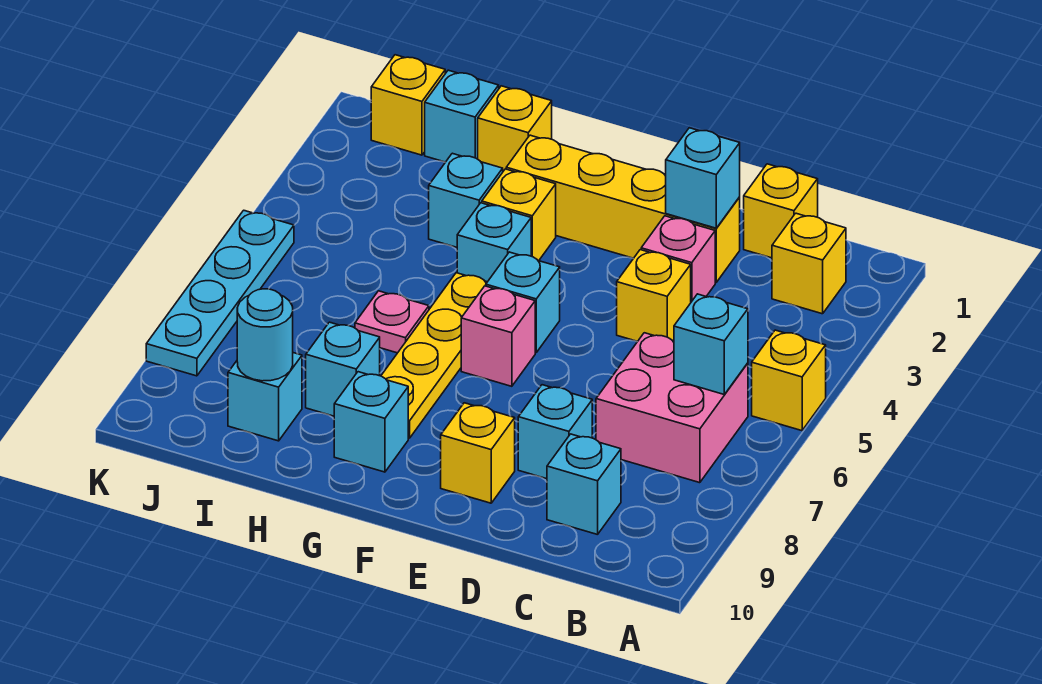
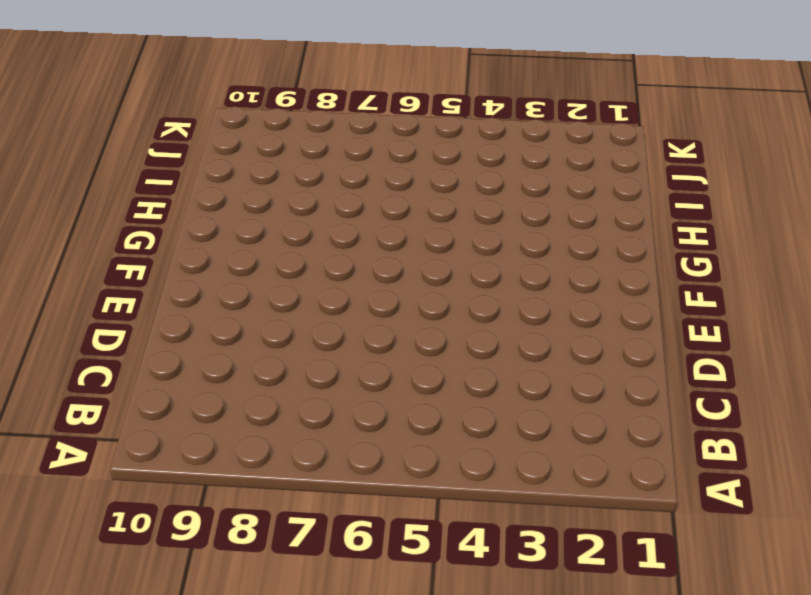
none -> yellow 1x1 brick [752,330,826,431]
none -> yellow 1x1 brick [772,213,846,314]
none -> pink 2x2 brick [596,333,748,483]

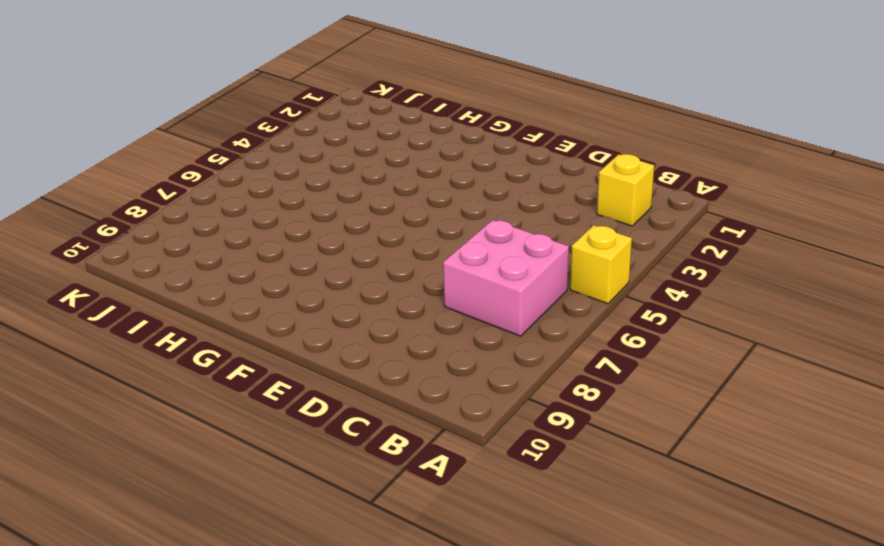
none -> yellow 1x1 brick [744,164,818,258]
none -> cyan 1x1 brick [547,434,621,535]
none -> yellow 1x4 brick [506,135,740,282]

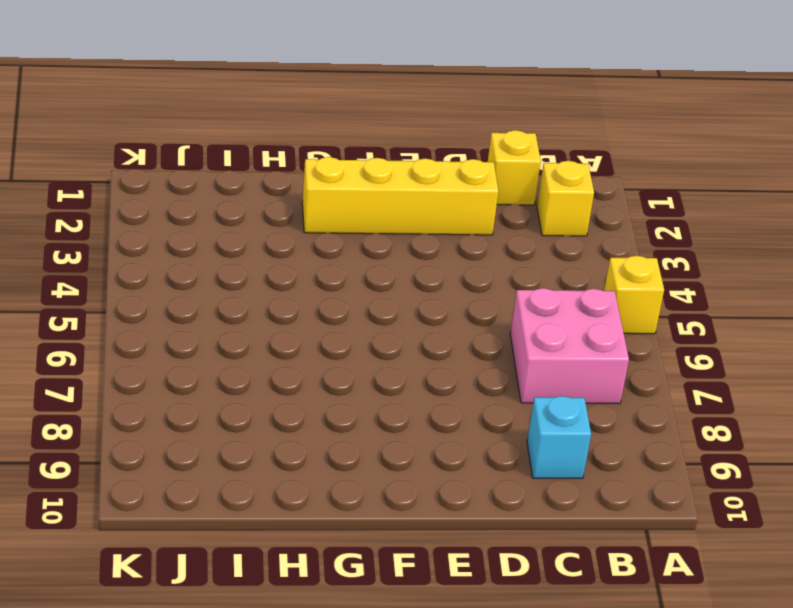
none -> pink 1x1 brick [641,216,715,302]
none -> yellow 1x1 brick [617,250,691,341]
none -> cyan 1x1 brick [518,385,592,479]

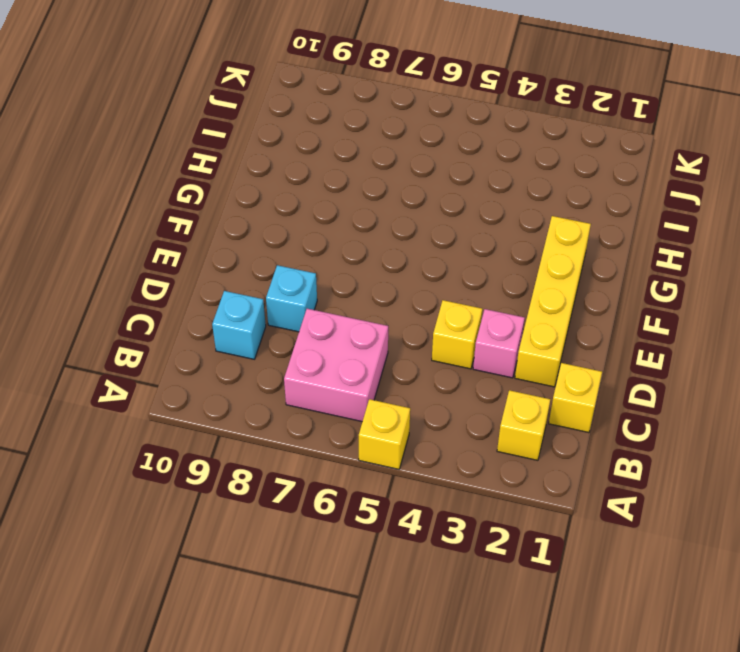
none -> yellow 1x1 brick [441,403,515,503]
none -> cyan 1x1 brick [486,252,560,353]
none -> pink 1x1 brick [461,286,535,386]

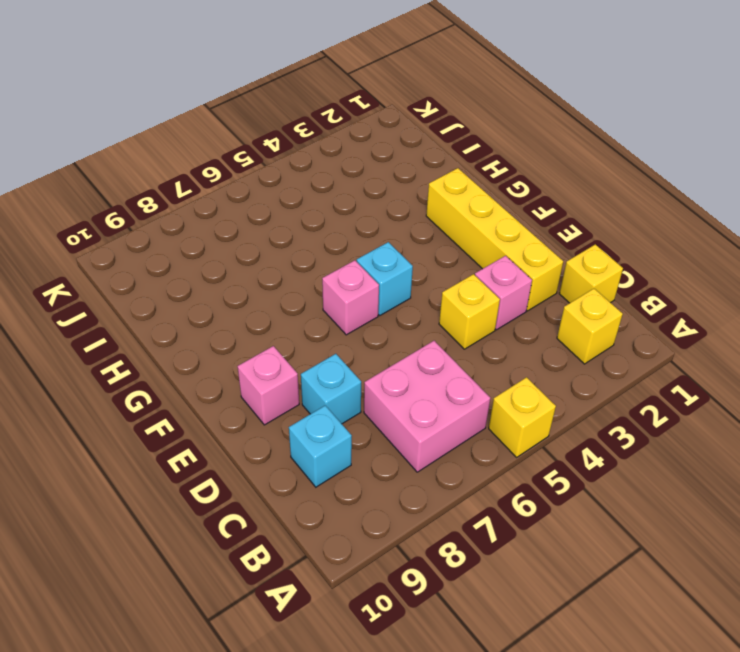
pink 1x1 brick [238,346,299,425] -> yellow 1x1 brick [441,403,515,503]
none -> yellow 1x1 brick [482,169,556,261]
none -> cyan 1x1 brick [457,203,531,282]
none -> yellow 1x4 plate [381,273,487,438]

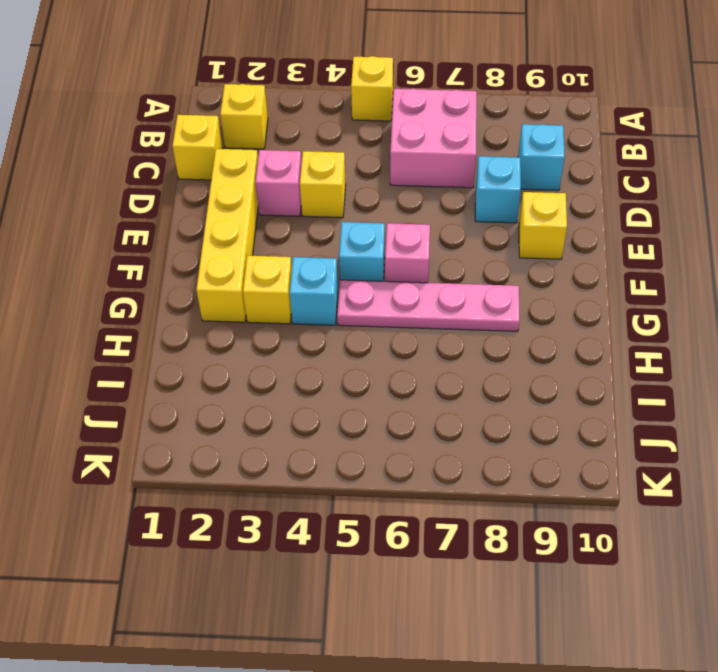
pink 1x4 plate [337,280,519,331] -> yellow 1x4 plate [381,273,487,438]
none -> cyan 1x1 brick [334,372,408,472]
none -> yellow 1x1 brick [478,86,552,171]
none -> cyan 1x1 brick [429,153,503,247]

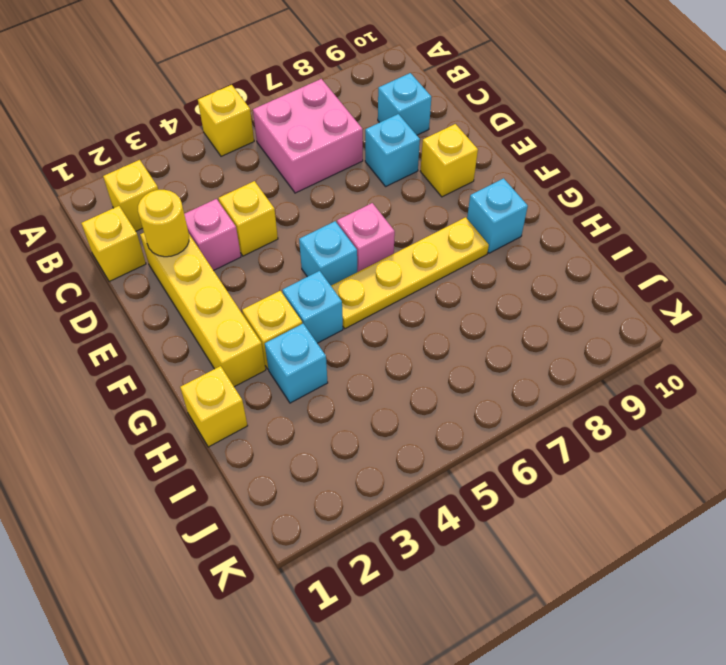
yellow 1x1 round brick [138,190,189,257] -> cyan 1x1 brick [666,128,740,228]
none -> pink 1x1 plate [355,291,429,353]
none -> cyan 1x1 brick [306,322,380,416]
none -> cyan 1x1 brick [425,70,499,162]

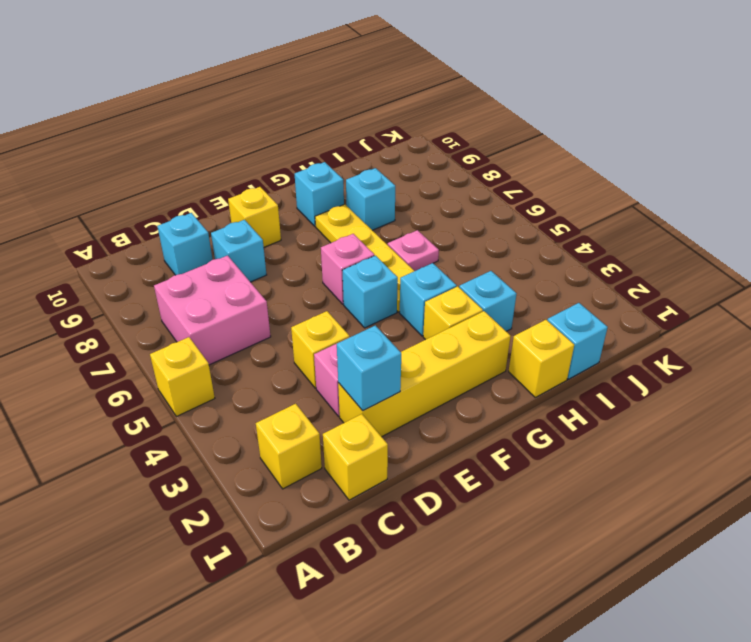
none -> cyan 1x1 brick [228,353,302,441]
none -> yellow 1x1 brick [371,55,445,155]
none -> cyan 1x4 plate [146,210,294,376]

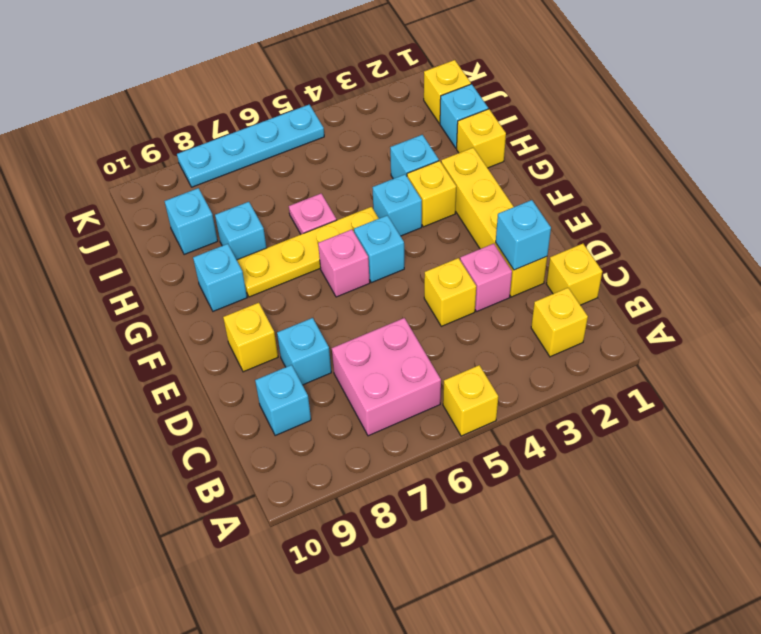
none -> cyan 1x1 brick [674,294,748,395]
none -> cyan 1x1 round brick [237,289,293,381]

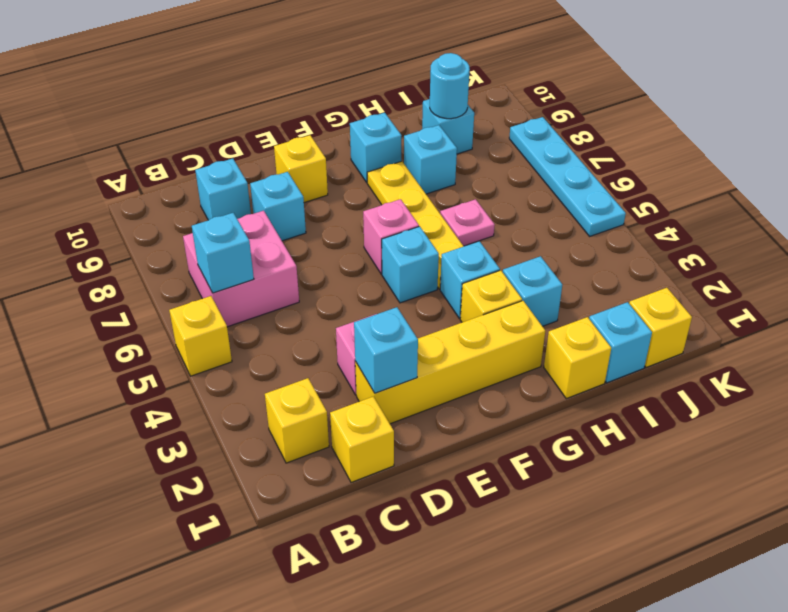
none -> yellow 1x1 brick [617,250,691,341]

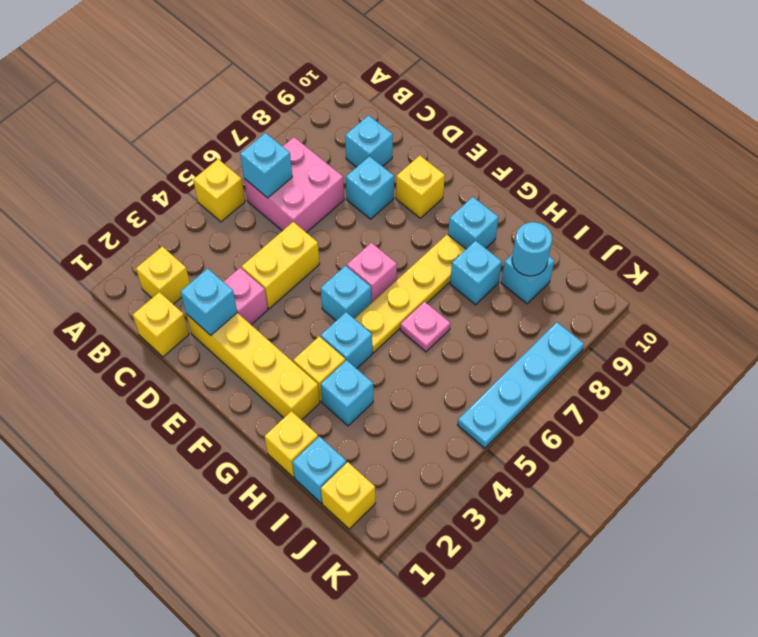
yellow 1x2 brick [241,222,320,309] -> yellow 1x1 brick [617,250,691,341]

